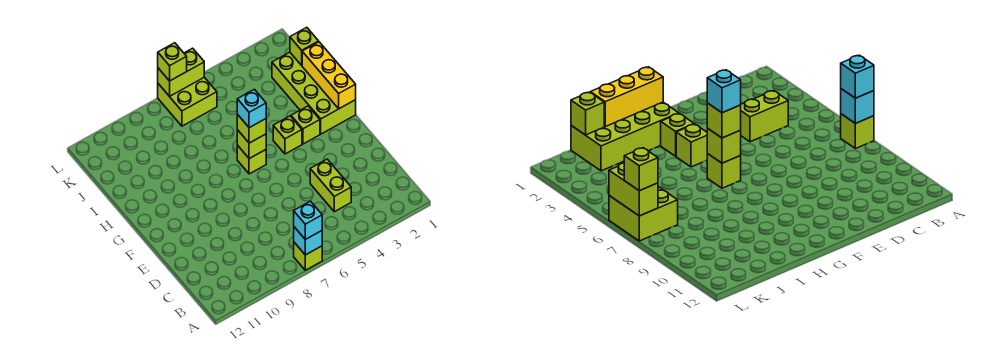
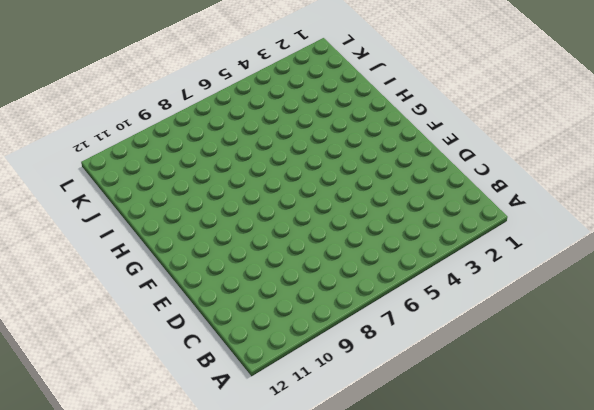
none -> lime 1x1 brick [294,243,322,270]
none -> lime 1x2 brick [310,159,351,212]
none -> lime 2x4 brick [272,52,356,134]

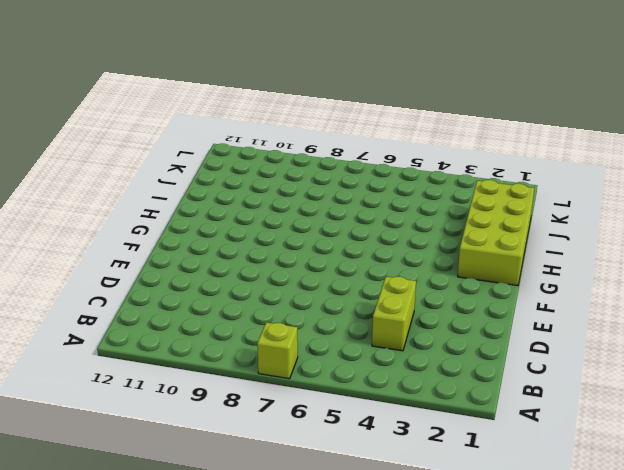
none -> lime 1x1 brick [291,106,320,144]
none -> lime 1x1 brick [273,116,302,154]
none -> lime 1x1 brick [237,145,266,174]

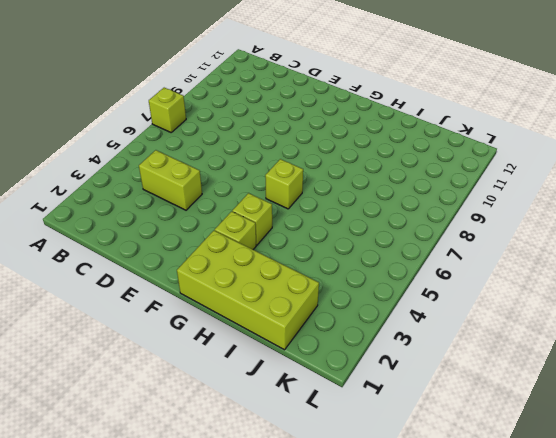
none -> lime 2x2 brick [158,77,217,126]
none -> cyan 1x1 brick [294,227,322,255]
none -> yellow 1x3 brick [302,42,356,109]

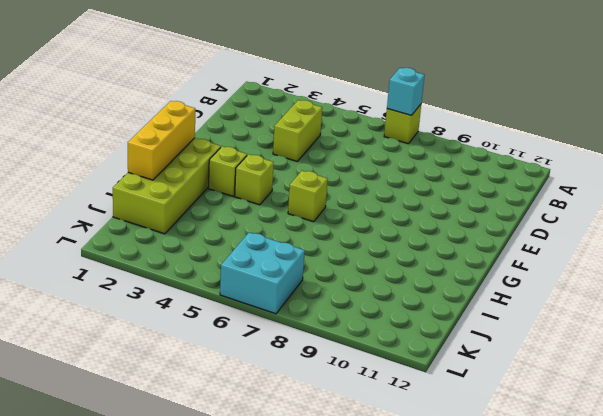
cyan 2x2 brick [220,232,305,314] -> lime 2x2 brick [158,77,217,126]
none -> lime 1x1 brick [237,130,266,159]
none -> lime 1x1 brick [290,27,319,65]
none -> lime 1x2 brick [158,48,204,96]

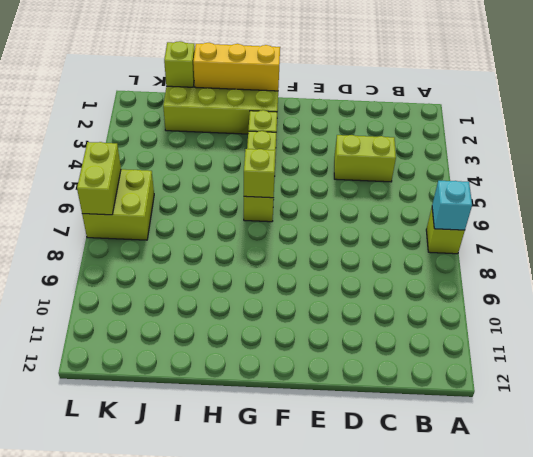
none -> cyan 1x1 brick [294,201,322,240]
none -> lime 1x1 brick [237,114,266,143]
none -> lime 1x1 brick [158,43,187,81]

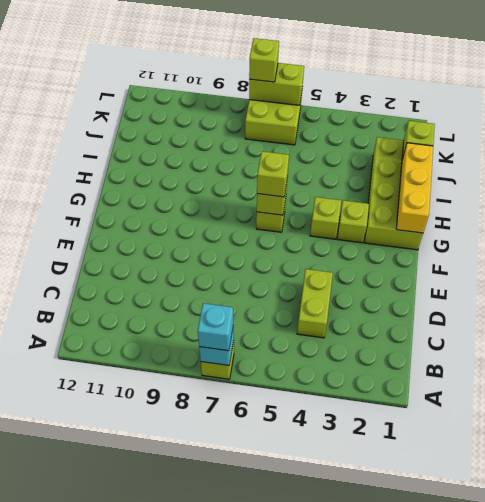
none -> cyan 1x1 brick [237,89,266,128]

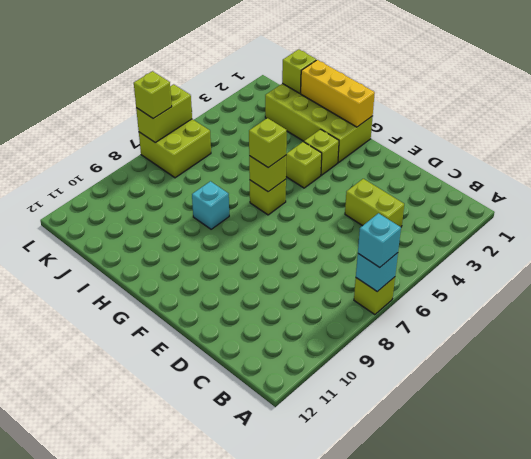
cyan 1x1 brick [192,181,229,229] -> cyan 1x1 brick moved to [237,89,266,128]

